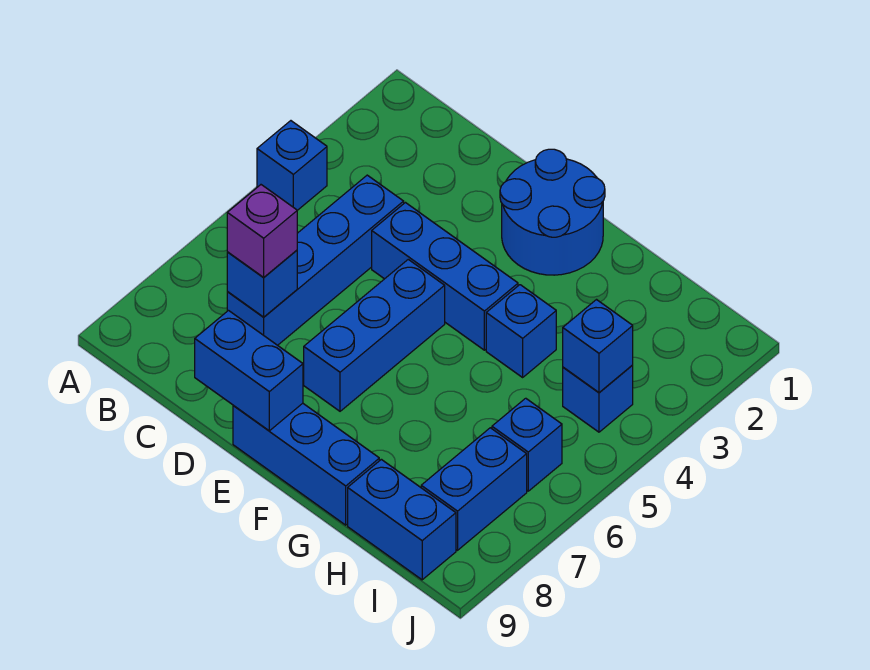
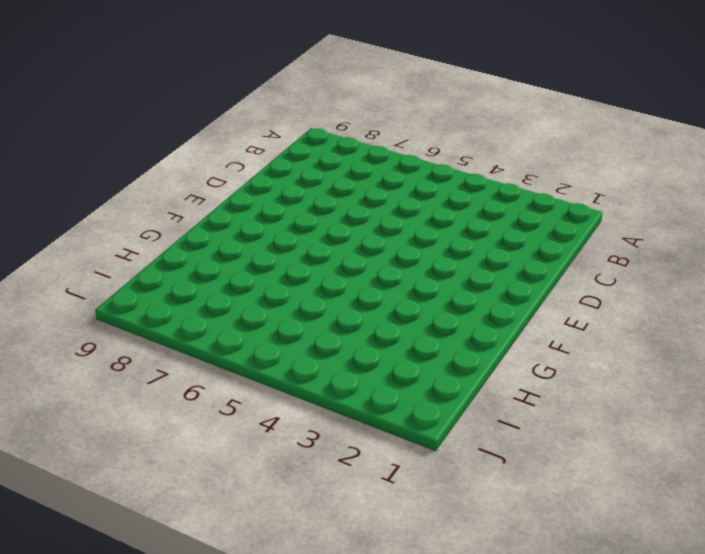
none -> blue 1x1 brick [257,121,327,210]
none -> blue 1x4 brick [227,175,404,345]
none -> blue 1x3 brick [372,203,518,350]

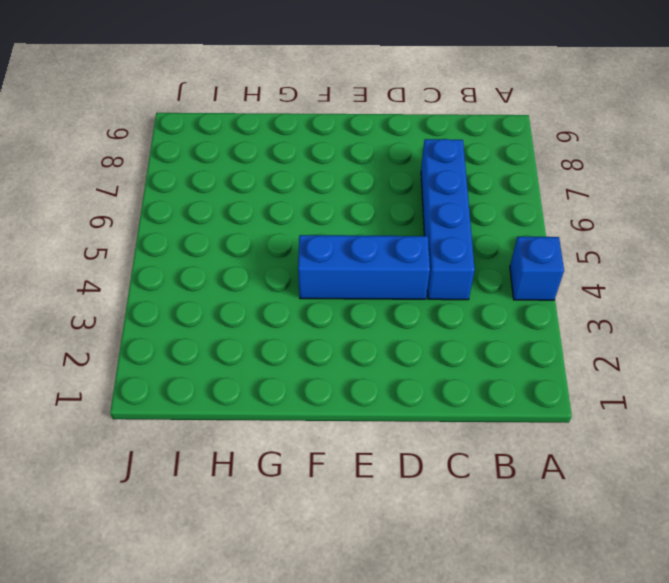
none -> blue 2x2 round brick [500,149,605,275]
none -> blue 1x3 brick [304,259,445,411]
none -> blue 1x3 brick [233,403,379,525]

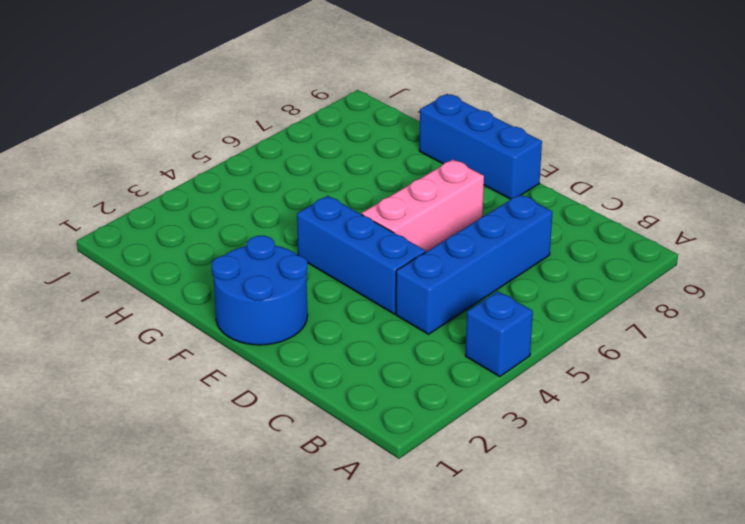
pink 1x3 brick [362,160,484,252] -> blue 1x3 brick [304,259,445,411]
none -> blue 1x1 brick [486,285,556,377]
none -> blue 1x2 brick [348,459,456,580]
none -> blue 1x1 brick [563,365,633,432]

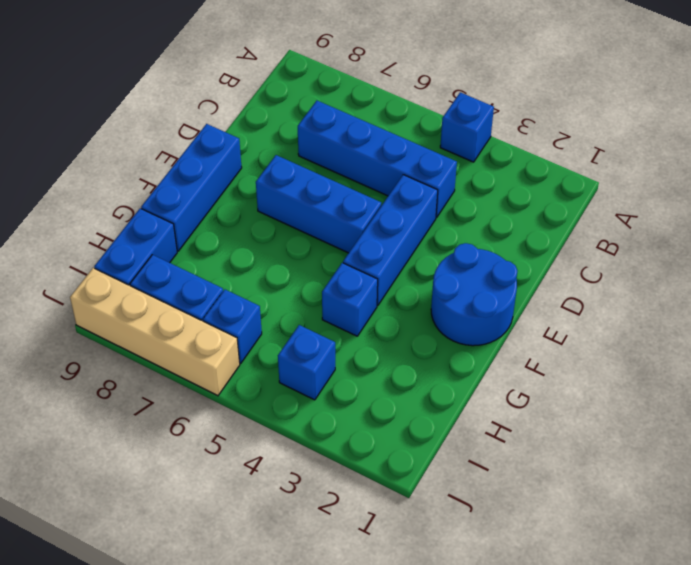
tan 1x4 brick [70,268,240,396] -> none
none -> blue 1x1 brick [227,250,297,317]
none -> blue 1x2 brick [195,311,303,431]
none -> blue 1x1 brick [563,300,633,392]

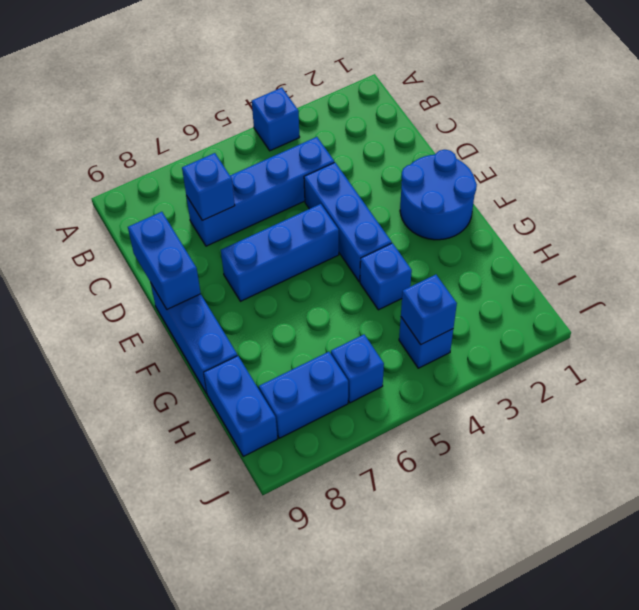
none -> purple 1x1 brick [227,185,297,278]

